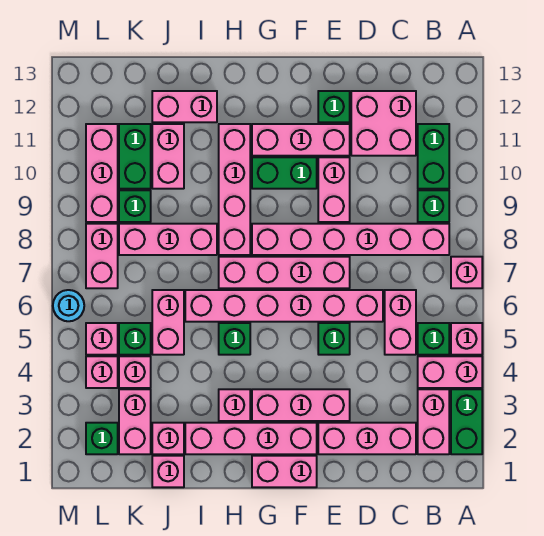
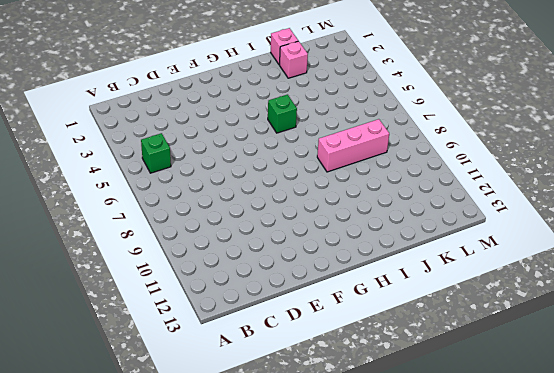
none -> green 1x2 brick [451,389,482,454]
none -> pink 1x2 brick [418,356,482,388]
none -> pink 1x1 brick [451,323,482,355]
none -> pink 1x1 brick [451,257,482,288]

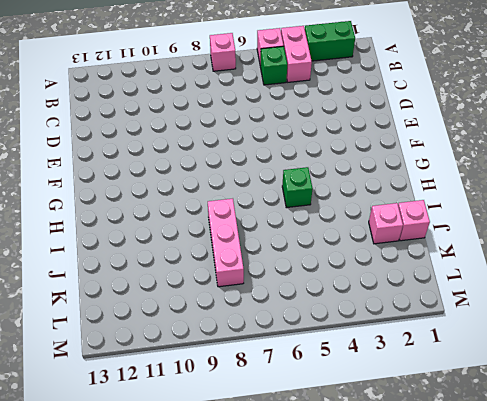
none -> pink 1x2 brick [418,389,449,454]
none -> pink 1x6 brick [252,224,449,255]
none -> green 1x1 brick [418,190,449,222]
none -> green 1x2 brick [418,124,449,189]

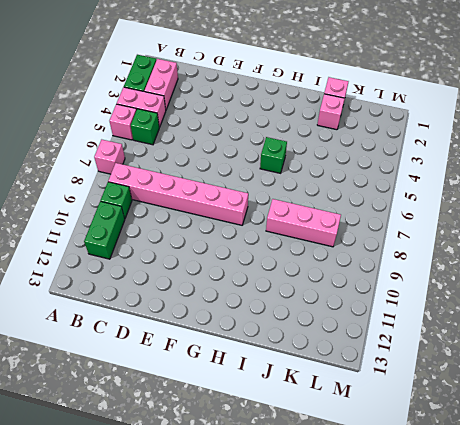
none -> pink 1x3 brick [318,423,416,454]
none -> pink 1x2 brick [385,290,416,355]
none -> pink 2x2 brick [351,91,416,156]
none -> pink 1x6 brick [185,290,383,322]

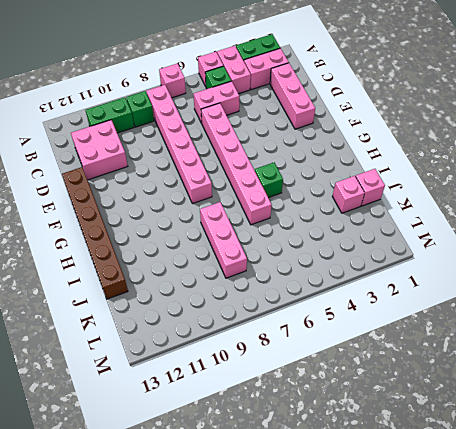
brown 1x6 brick [62,167,128,299] -> none
none -> pink 1x3 brick [252,389,350,421]
none -> green 1x1 brick [318,323,350,355]
none -> pink 1x4 brick [219,257,350,288]
none -> pink 1x2 brick [318,157,350,222]

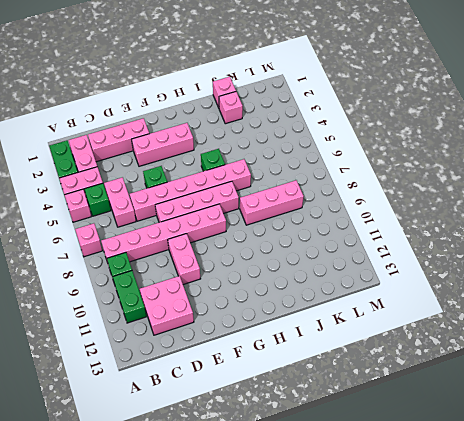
none -> pink 1x3 brick [252,124,350,156]
none -> green 1x1 brick [318,91,350,122]
none -> pink 1x2 brick [252,456,317,487]
none -> pink 1x4 brick [185,423,317,454]

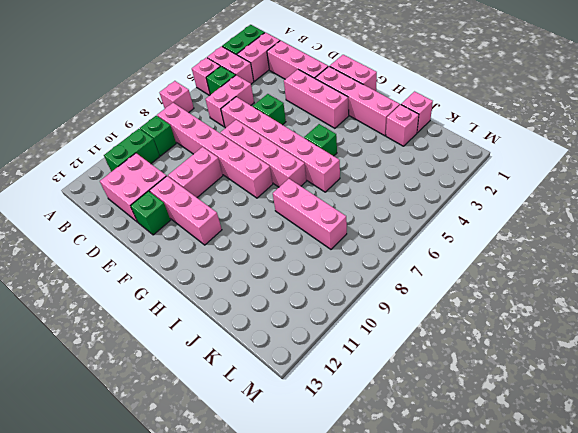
none -> green 1x2 brick [252,157,317,189]
none -> pink 1x1 brick [219,389,250,421]
none -> pink 1x4 brick [219,124,250,255]
none -> pink 1x2 brick [152,91,217,122]

